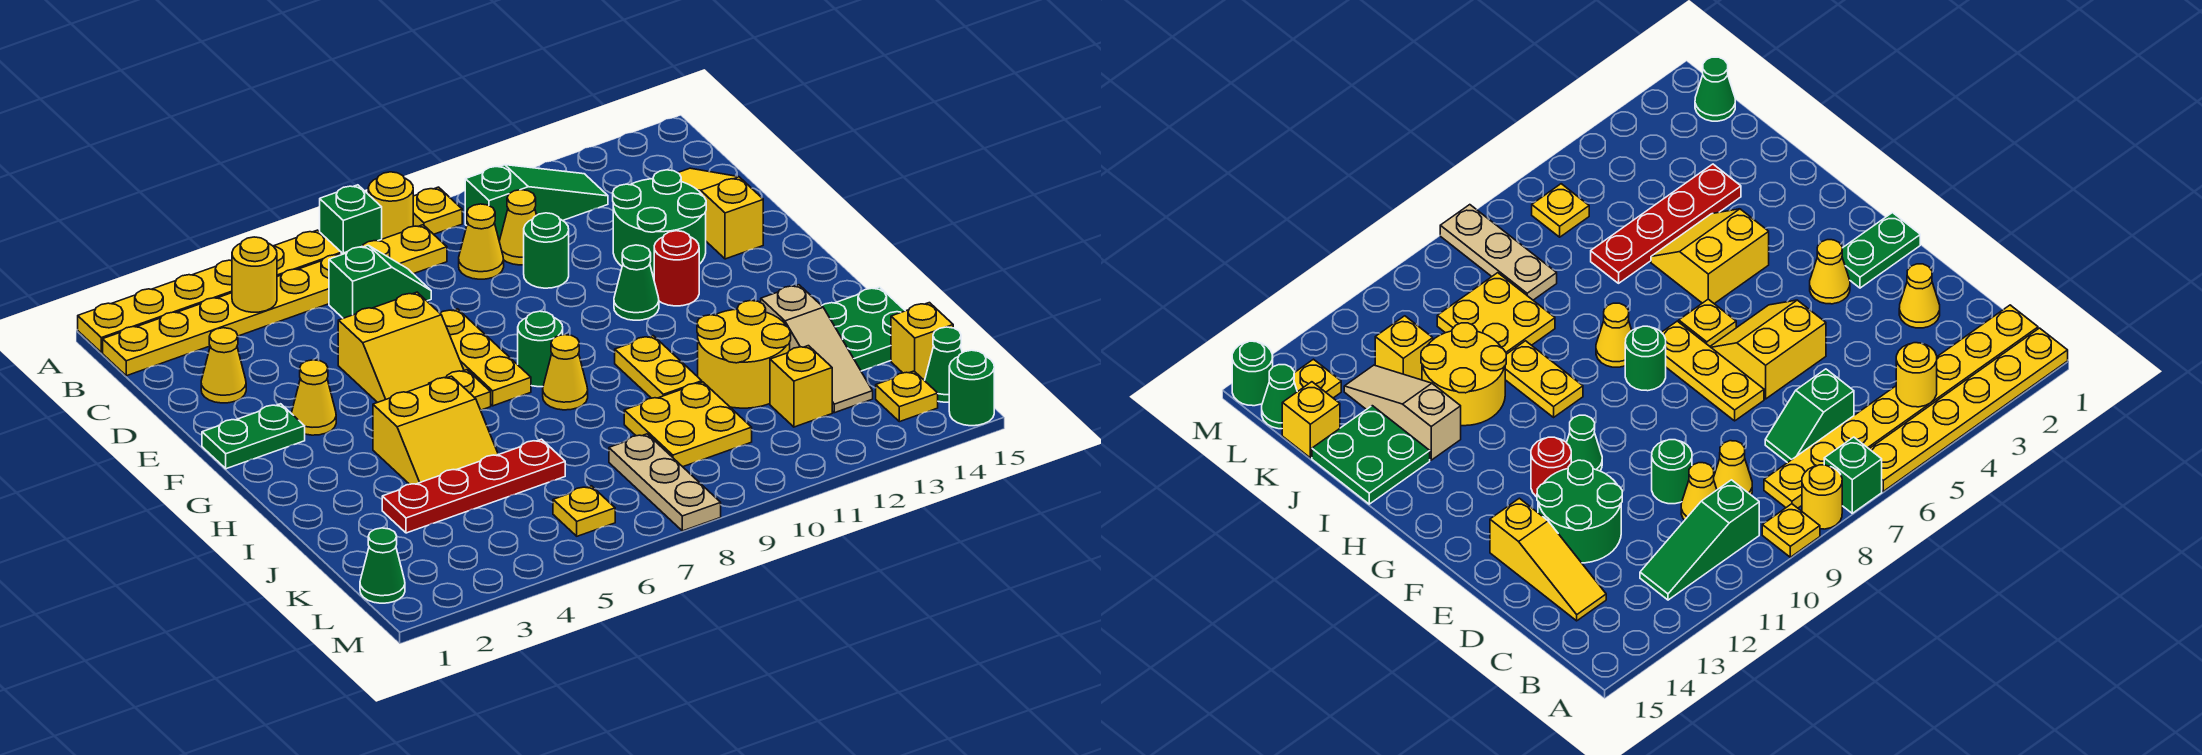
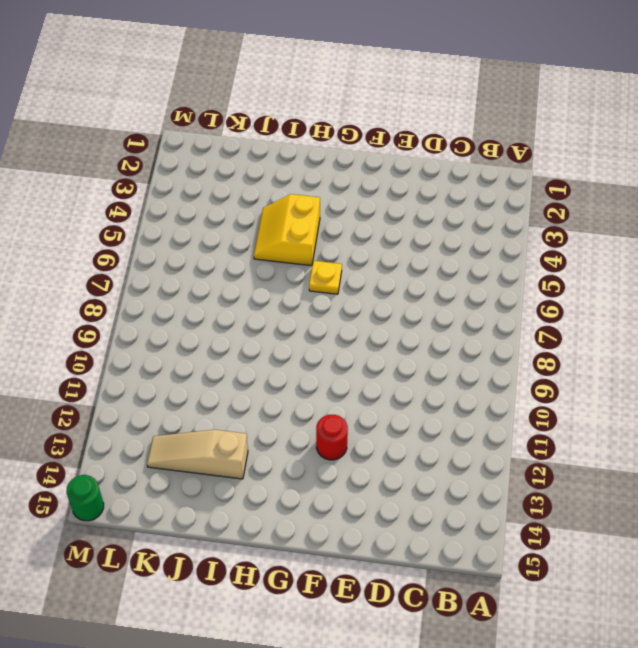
none -> yellow 1x6 plate [78,230,341,352]
none -> green 1x1 brick [320,185,382,254]
none -> yellow 1x1 round brick [368,172,413,239]
none -> yellow 1x1 plate [413,187,462,234]

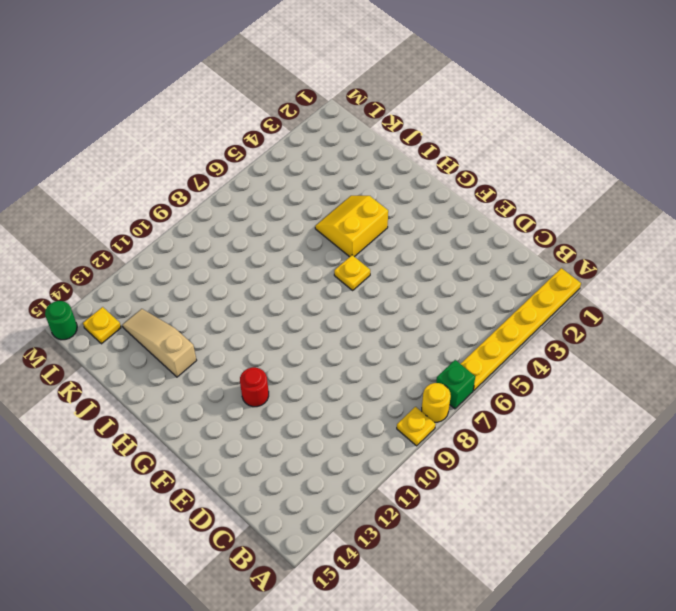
none -> yellow 1x8 plate [103,225,447,376]
none -> green 1x3 slope [465,165,608,241]
none -> green 1x2 slope [329,245,431,318]
none -> yellow 1x1 cone [459,204,504,279]

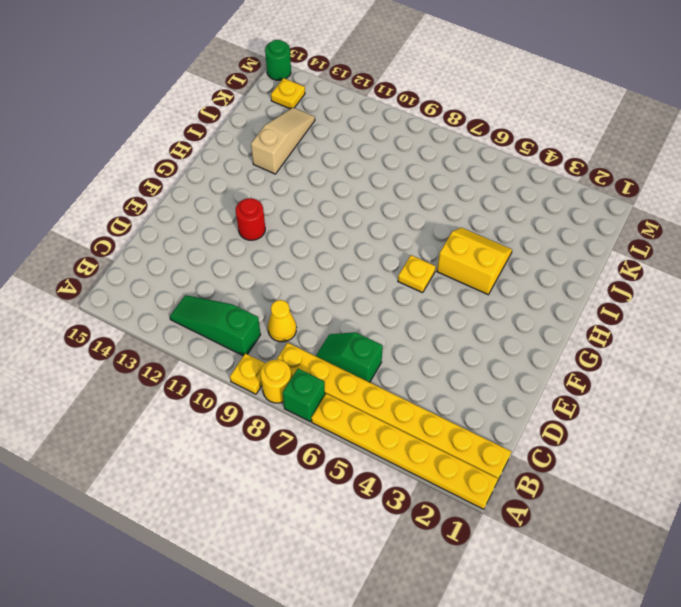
none -> yellow 1x1 cone [499,190,537,265]
none -> yellow 1x3 slope [678,168,763,259]
none -> yellow 1x1 cone [201,328,246,403]
none -> green 1x1 round brick [524,213,569,288]

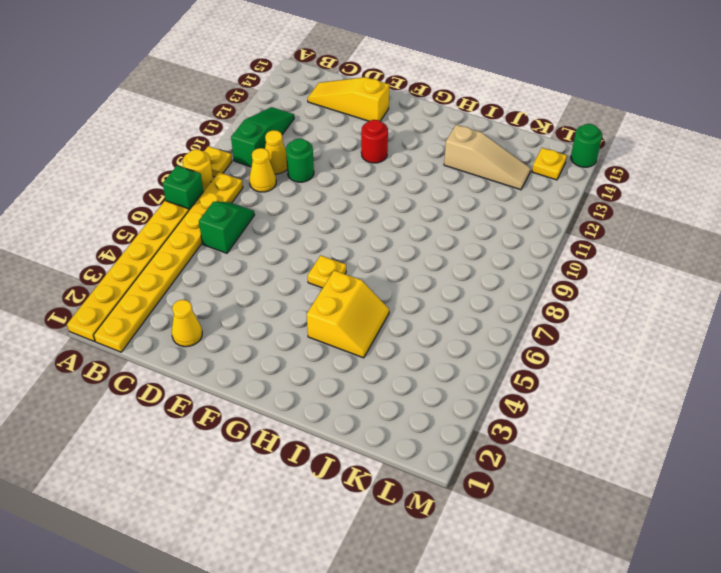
none -> green 2x2 round brick [613,170,706,277]
none -> yellow 2x2 slope [338,292,464,403]
none -> yellow 1x3 plate [440,309,531,406]
none -> green 1x2 plate [202,404,305,469]

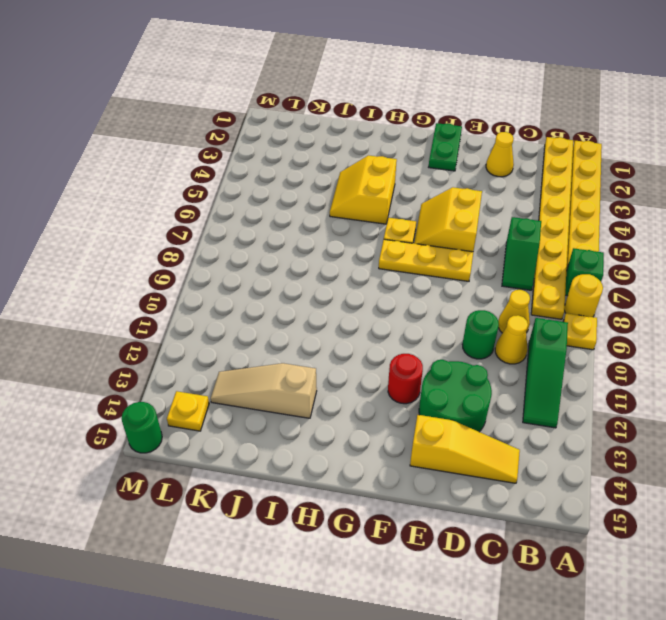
none -> yellow 1x1 cone [291,360,336,435]
none -> green 1x1 cone [614,245,659,320]
none -> green 1x1 round brick [518,311,563,387]
none -> yellow 1x1 cone [543,335,588,410]

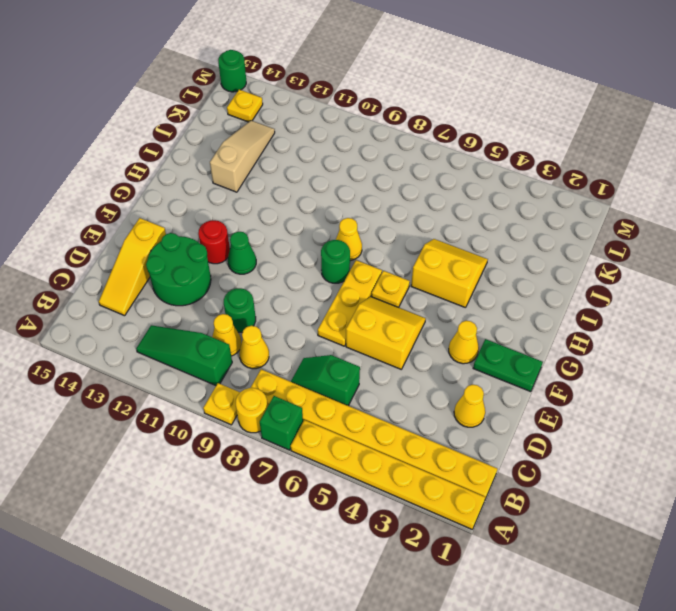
none -> yellow 1x2 plate [615,336,702,398]
none -> yellow 2x2 round brick [697,301,791,408]
none -> green 2x2 plate [822,287,905,371]
none -> red 1x4 plate [382,439,565,533]

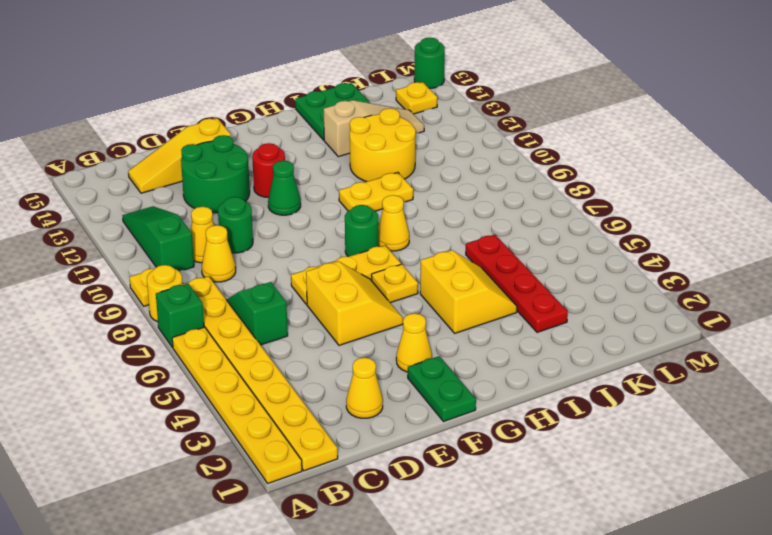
none -> yellow 2x2 plate [624,382,752,467]
none -> tan 1x3 plate [609,434,721,531]
none -> yellow 1x1 brick [770,346,832,427]
none -> yellow 1x1 brick [891,303,953,381]

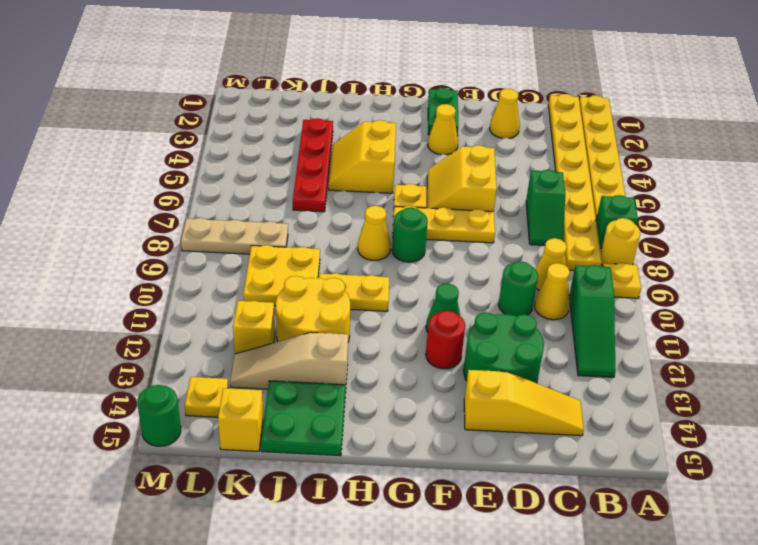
none -> green 1x1 cone [360,528,405,603]
none -> yellow 1x1 plate [553,486,615,536]
none -> green 1x1 cone [925,327,962,402]
none -> yellow 1x1 round brick [232,237,277,312]

